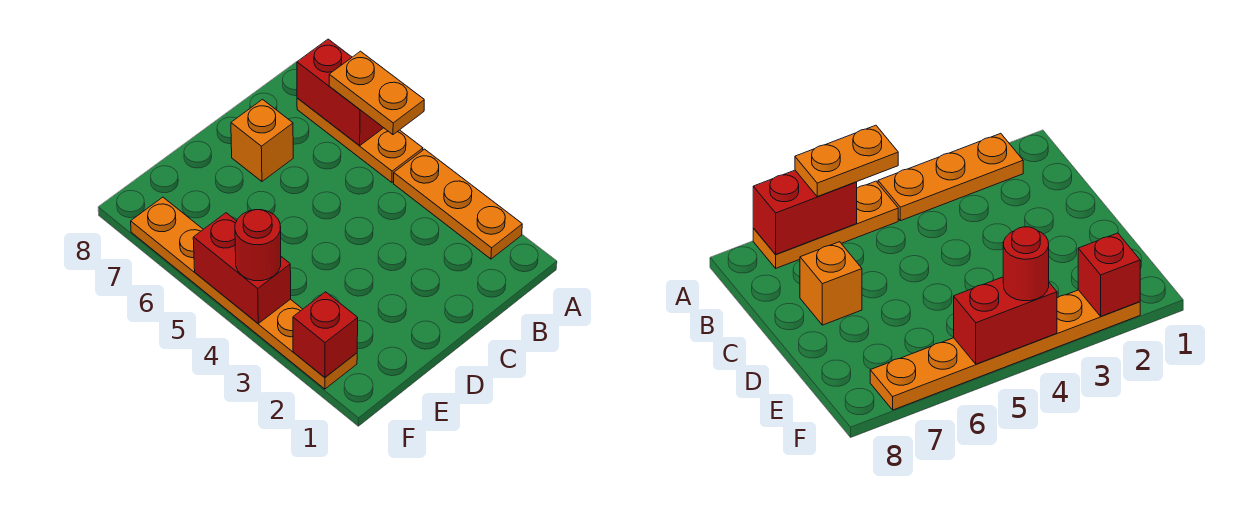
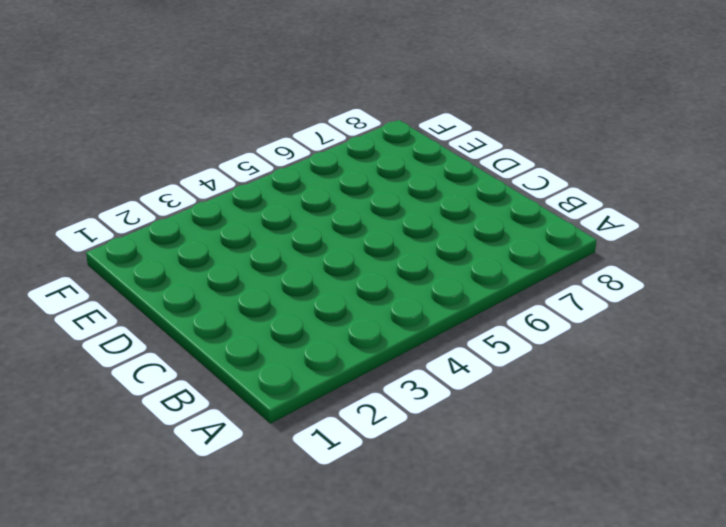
none -> orange 1x3 plate [393,149,522,259]
none -> orange 1x3 plate [297,98,423,182]

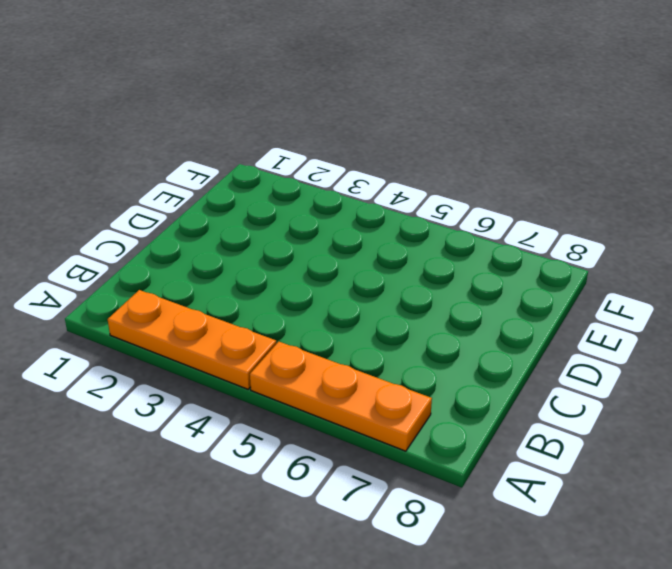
none -> orange 1x1 brick [231,99,293,181]
none -> orange 1x6 plate [131,197,357,389]

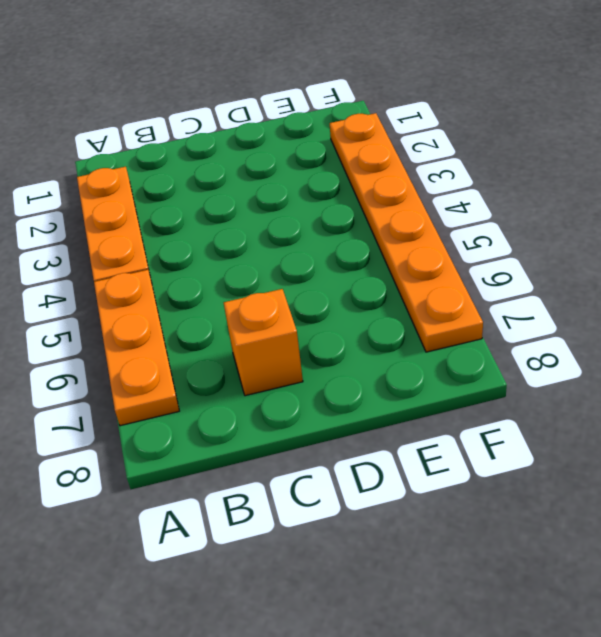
none -> red 1x2 brick [297,39,383,145]
none -> red 1x1 brick [293,292,358,377]

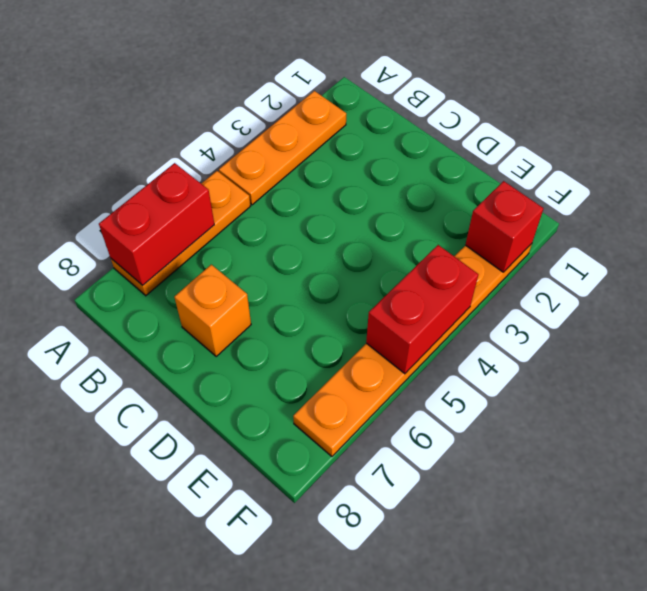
none -> orange 1x2 plate [329,51,424,135]
none -> red 1x1 round brick [235,210,281,281]

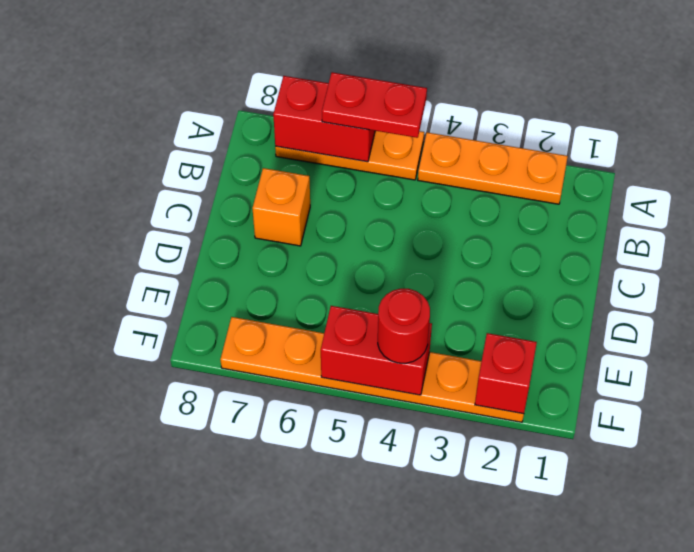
red 1x2 plate [322,72,427,138] -> orange 1x2 plate [329,51,424,135]

